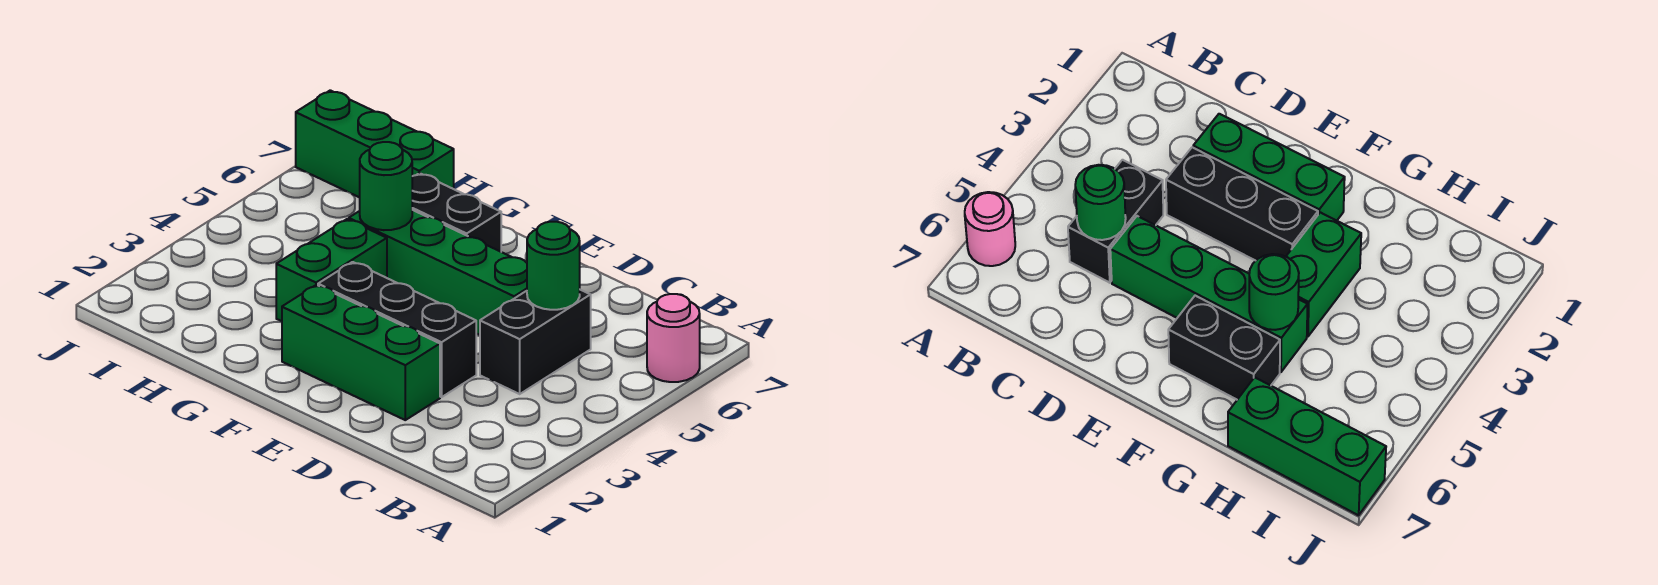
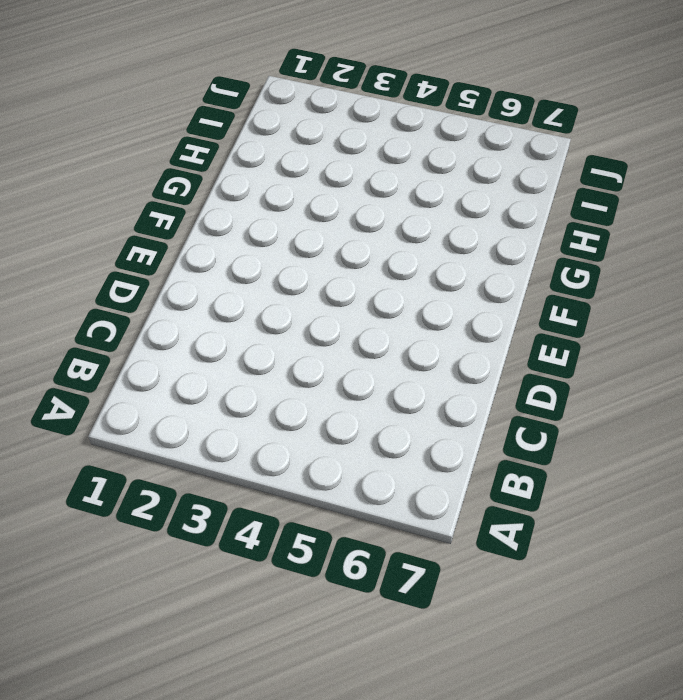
none -> pink 1x1 round brick [647,294,700,382]
none -> black 1x2 brick [480,290,591,394]

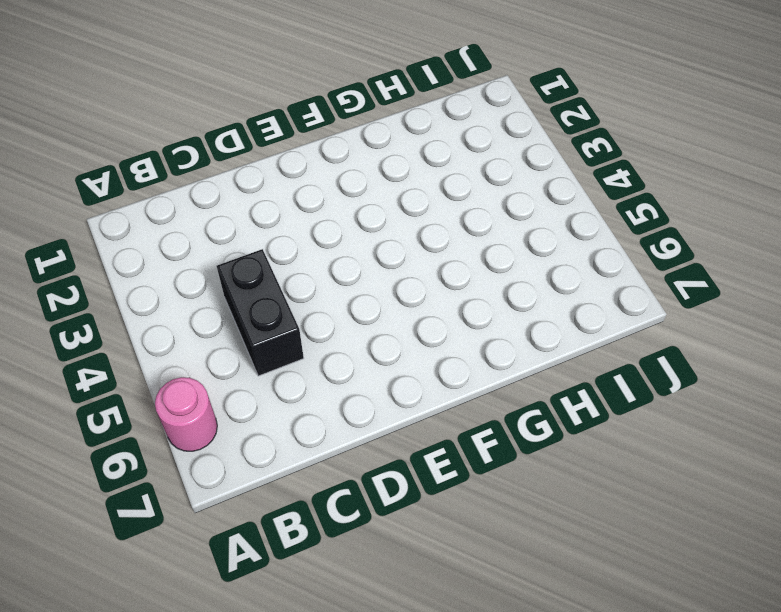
none -> green 1x3 brick [282,285,440,420]
none -> black 1x3 brick [318,262,476,397]

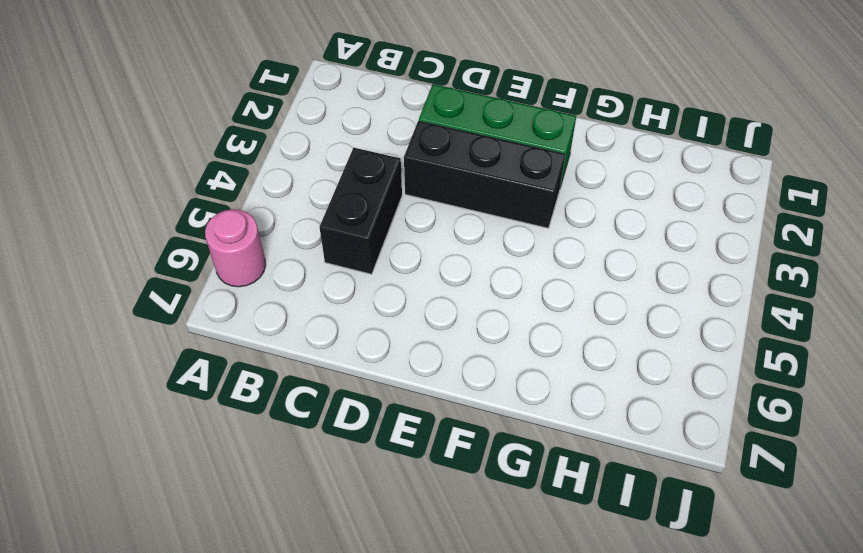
none -> green 1x4 brick [349,210,527,335]
none -> black 1x2 brick [412,173,501,252]

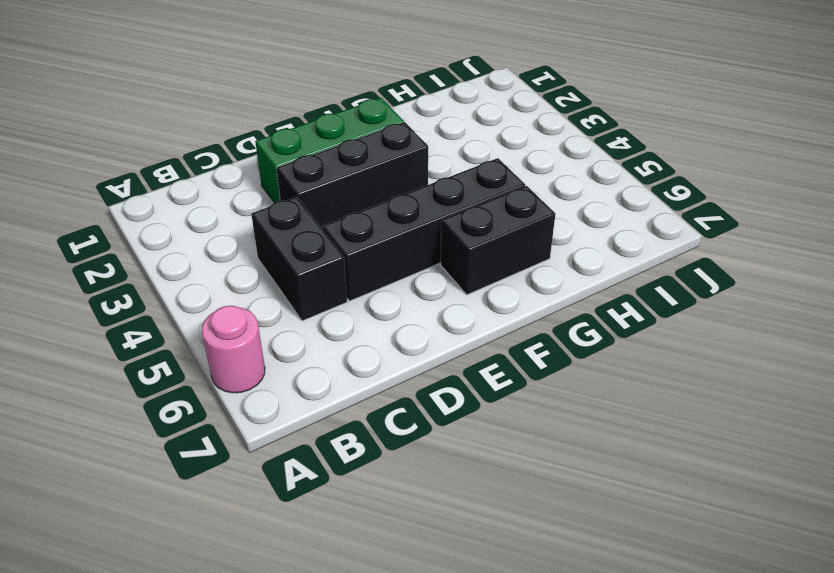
black 1x4 brick [323,158,525,301] -> green 1x4 brick [349,210,527,335]
none -> green 1x2 brick [276,219,387,321]
none -> green 1x3 brick [296,90,454,197]

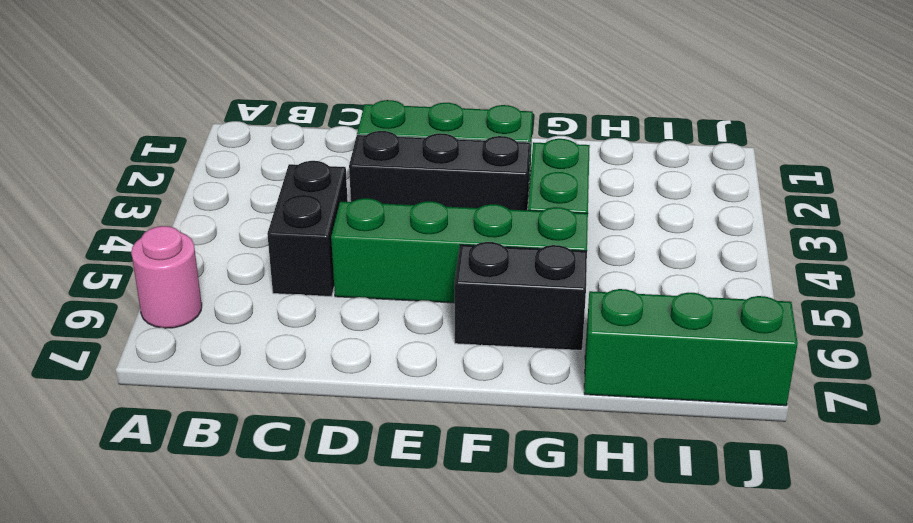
none -> green 1x1 round brick [527,222,580,310]
none -> green 1x1 round brick [360,142,412,230]

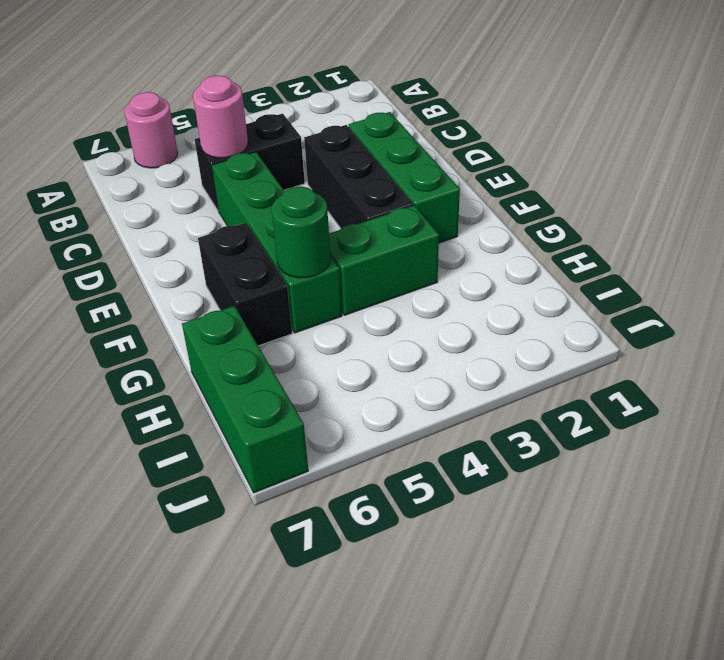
pink 1x1 round brick [193,76,248,158] -> green 1x1 round brick [527,222,580,310]

